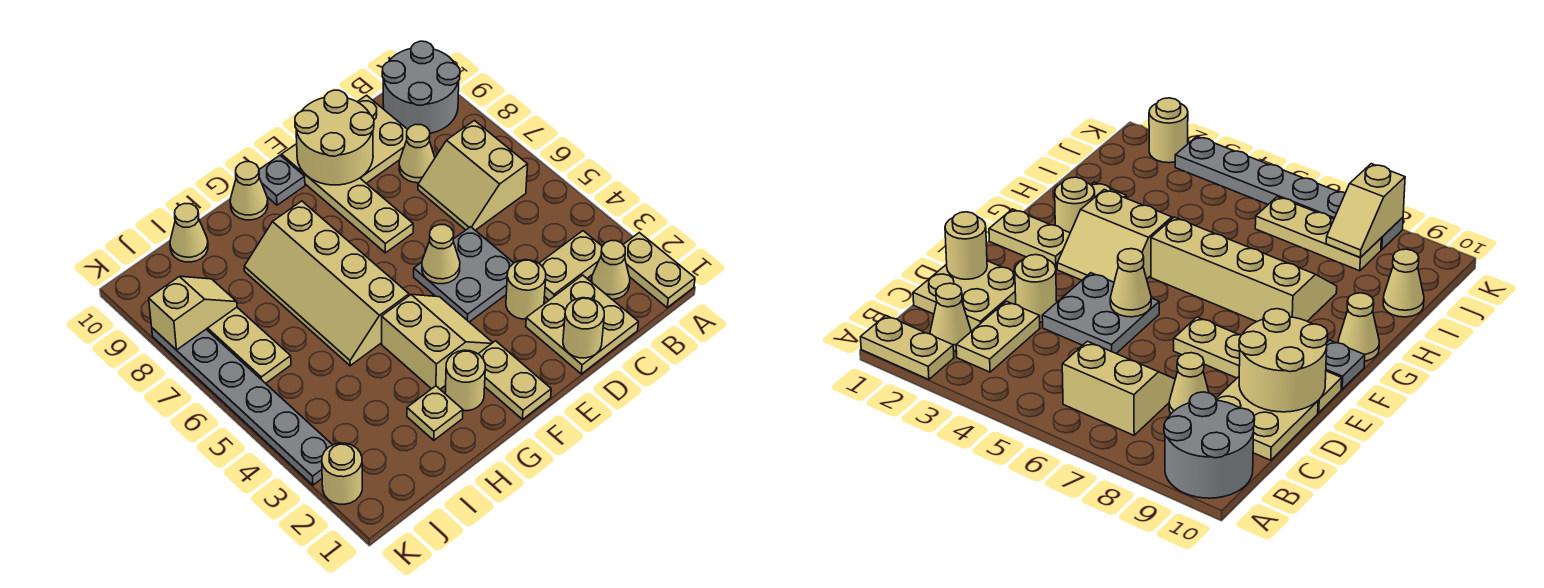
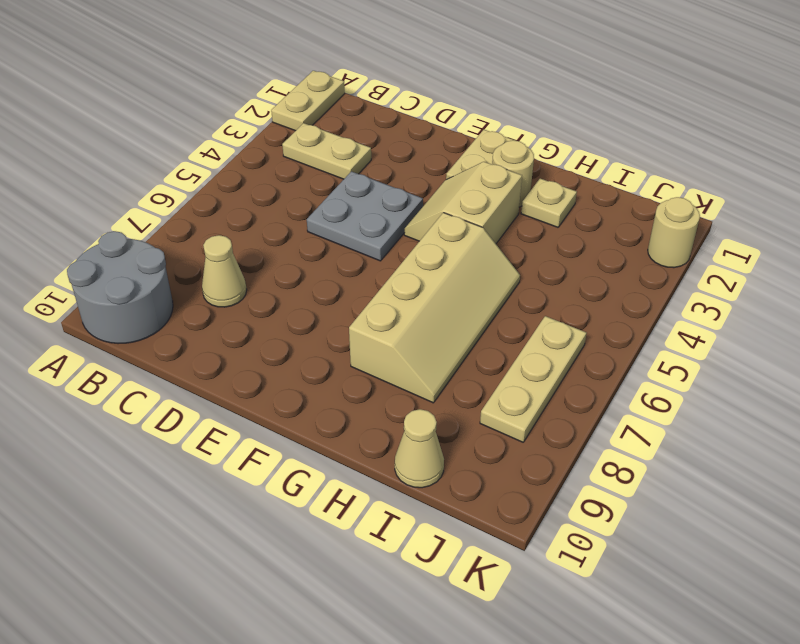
none -> tan 1x1 cone [591,241,630,299]
none -> tan 2x2 slope [418,121,528,230]
none -> tan 2x2 plate [526,275,638,374]

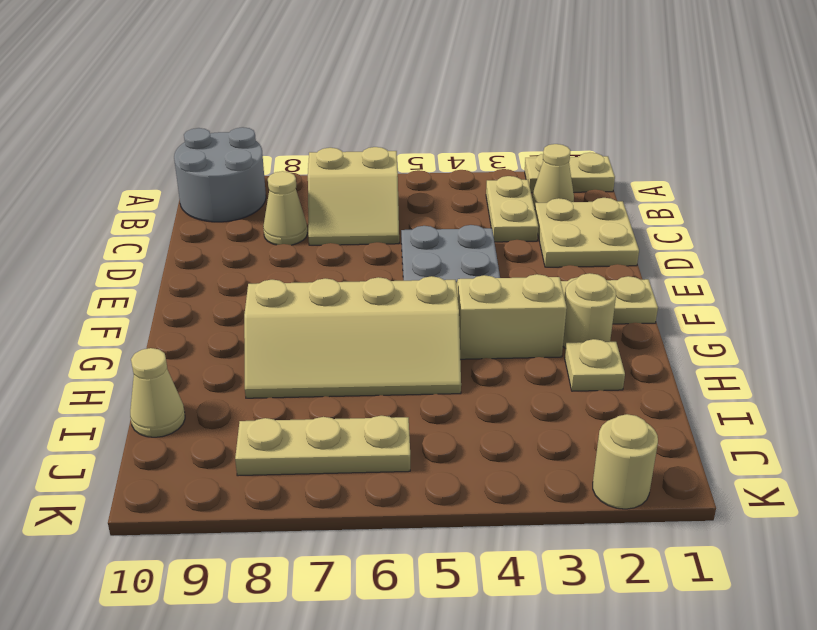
none -> tan 2x2 plate [358,95,408,183]
none -> tan 1x1 round brick [506,260,546,319]
none -> tan 1x4 plate [281,144,413,253]

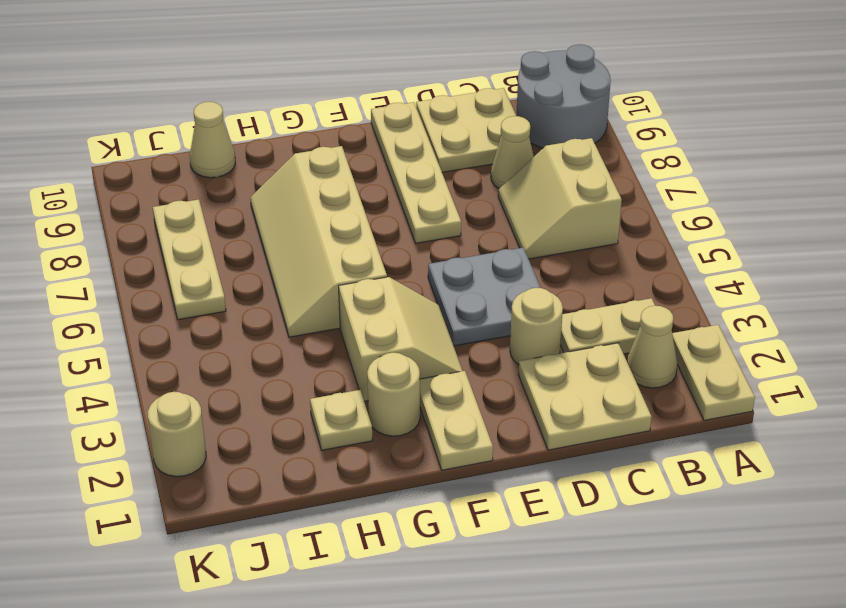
none -> grey 1x1 plate [259,155,305,205]
none -> tan 1x1 cone [230,162,268,220]
none -> grey 1x6 plate [152,328,332,485]

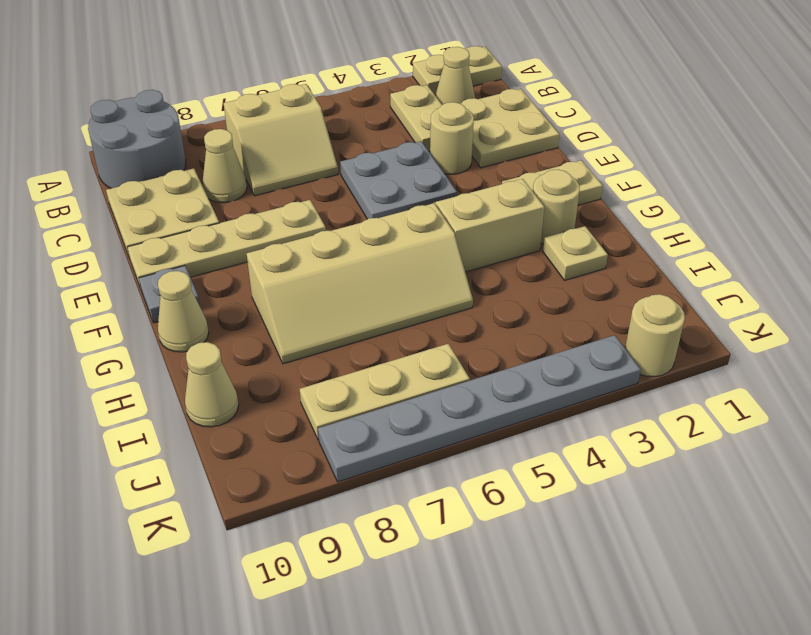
none -> tan 1x1 round brick [563,298,604,358]
none -> tan 2x2 round brick [295,90,374,185]
none -> tan 1x1 cone [422,225,460,284]

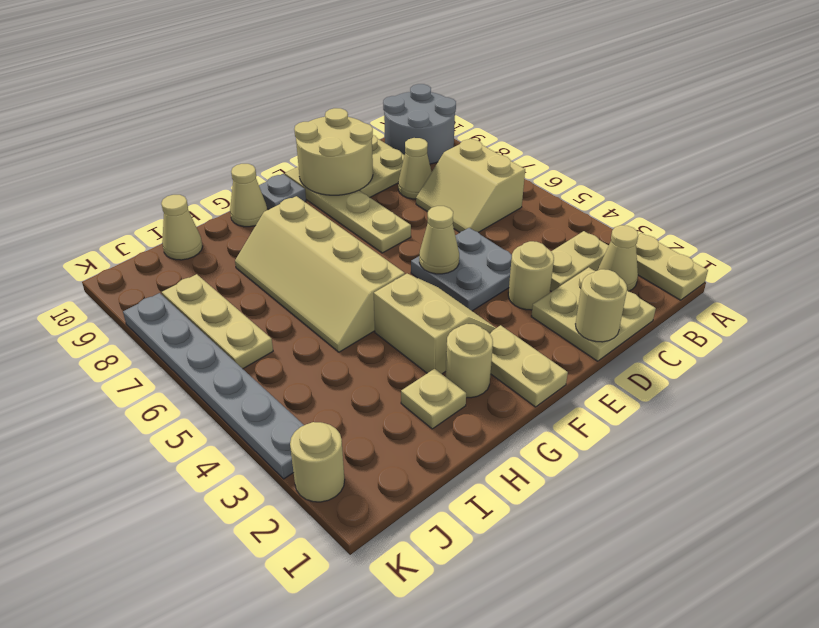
none -> tan 1x2 slope [149,276,237,350]

